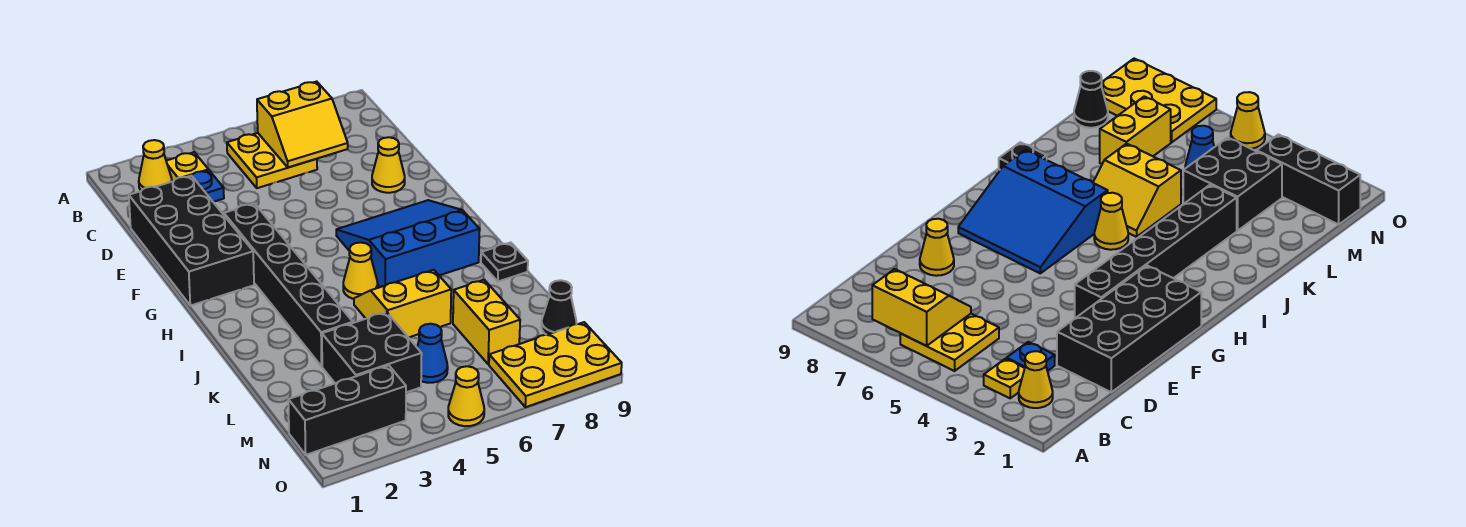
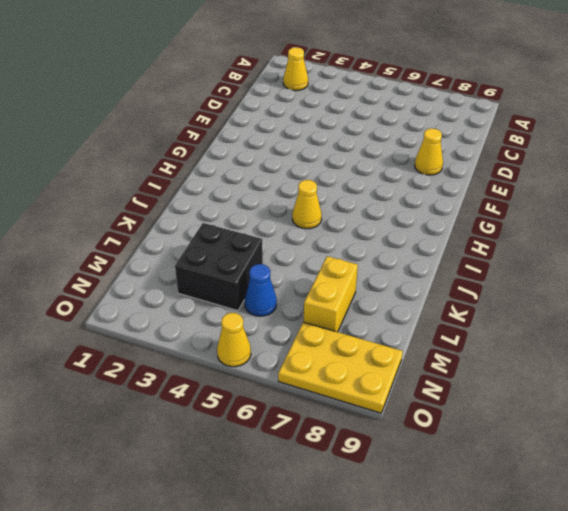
none -> yellow 1x1 plate [166,152,208,181]
none -> yellow 2x2 plate [227,133,317,188]
none -> blue 1x1 plate [192,170,224,202]

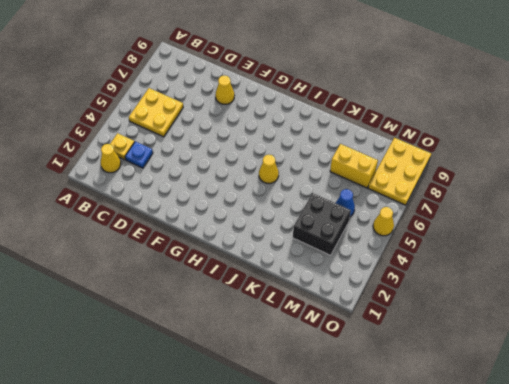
none -> black 2x4 brick [129,176,254,306]
none -> black 1x6 brick [224,203,353,366]
none -> blue 3x3 slope [336,200,480,287]

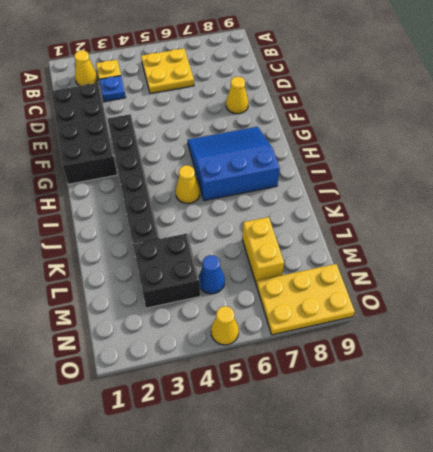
none -> yellow 2x2 slope [354,270,451,337]
none -> black 1x1 plate [481,242,528,281]
none -> black 1x1 cone [541,280,577,335]

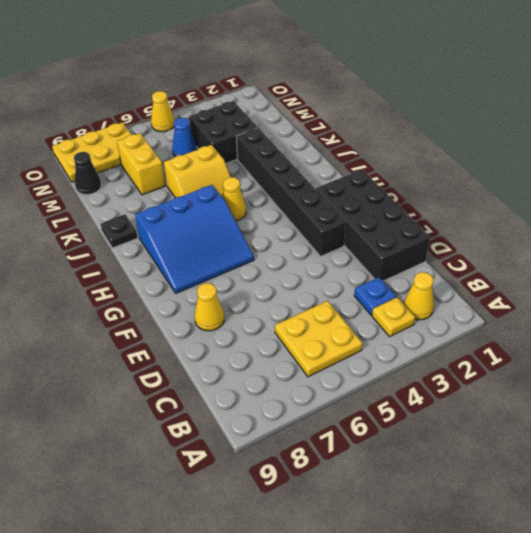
none -> black 1x3 brick [288,365,406,455]
none -> yellow 2x2 slope [257,82,348,167]

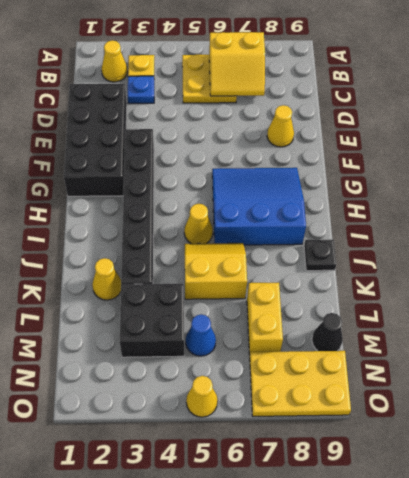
yellow 1x1 cone [92,258,121,300] -> none
none -> black 1x3 brick [288,365,406,455]

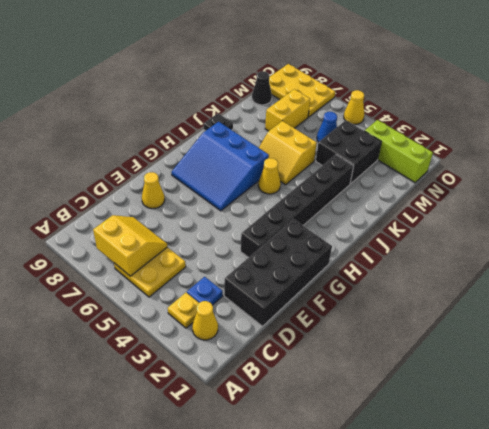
lime 1x3 brick [365,120,433,183] -> black 1x3 brick [288,365,406,455]

